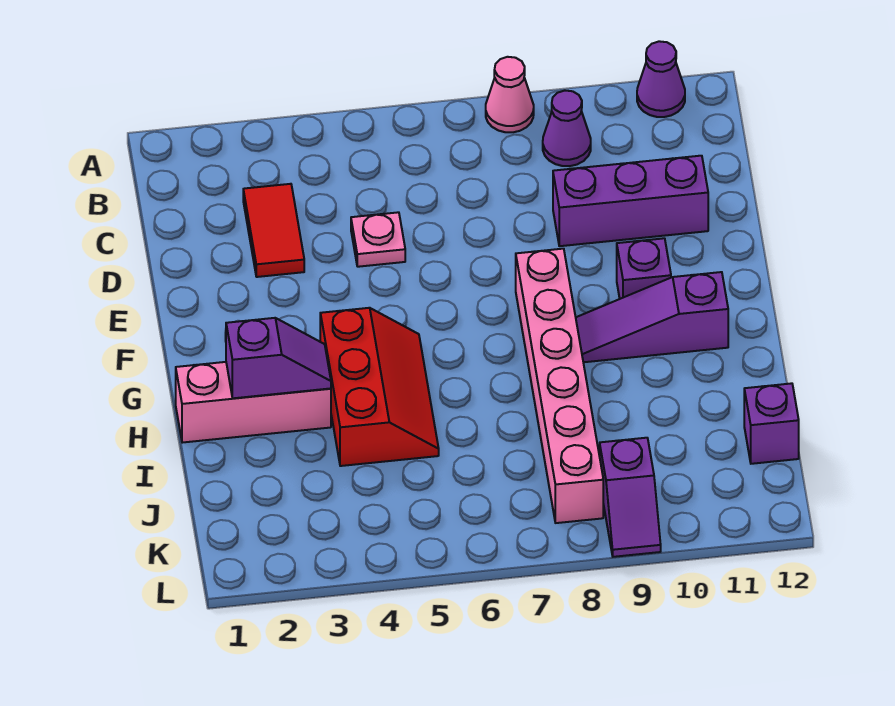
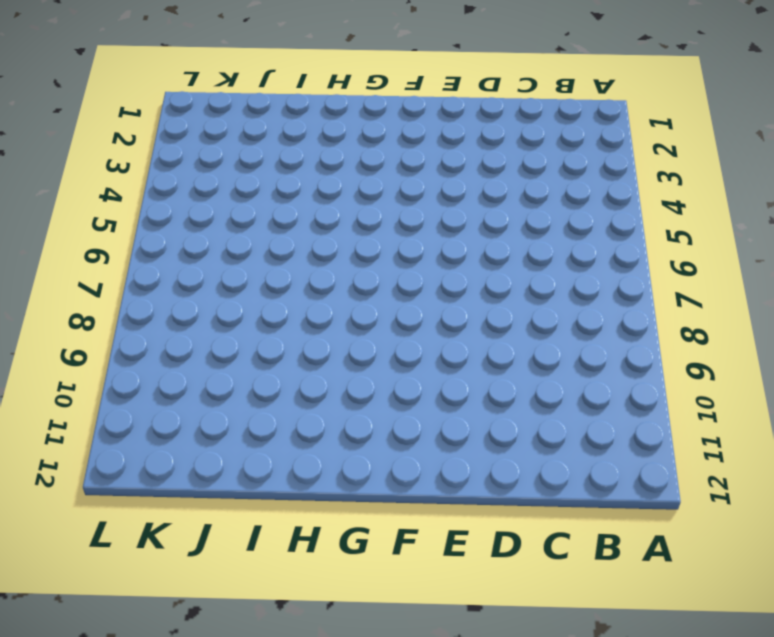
none -> pink 1x1 cone [486,57,534,132]
none -> purple 1x1 cone [637,41,685,117]
none -> purple 1x1 cone [543,91,591,166]

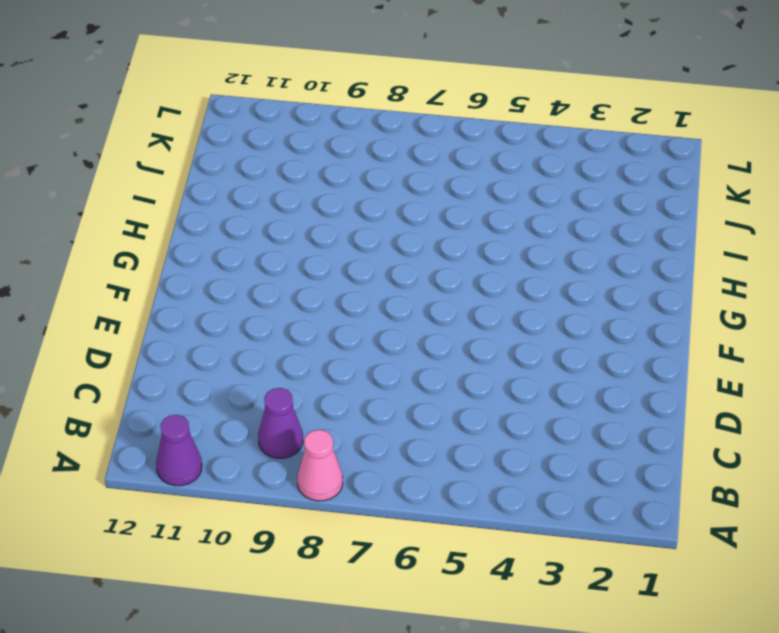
none -> red 1x2 tile [243,184,304,277]
none -> pink 1x1 plate [351,212,405,267]
none -> purple 1x3 brick [553,156,708,246]

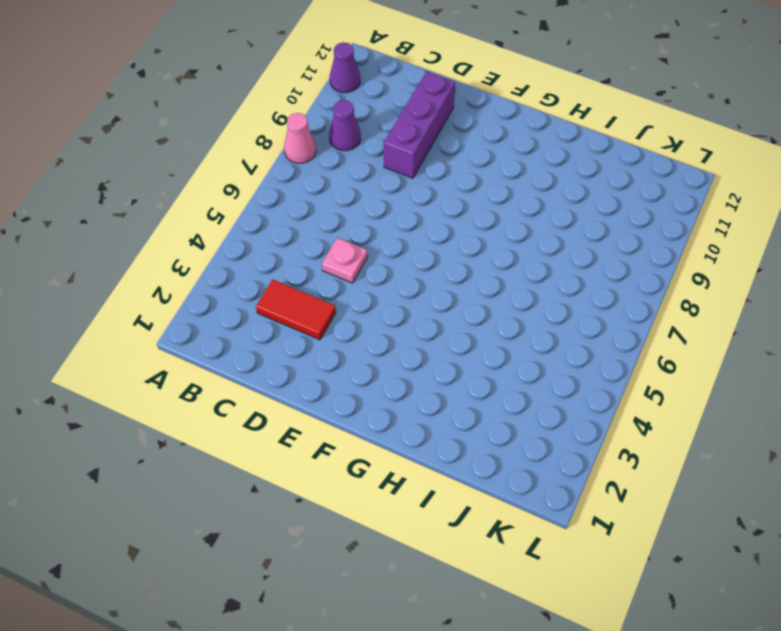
none -> pink 1x6 brick [516,249,603,523]
none -> purple 1x1 brick [617,238,671,299]
none -> red 2x3 slope [320,308,439,466]

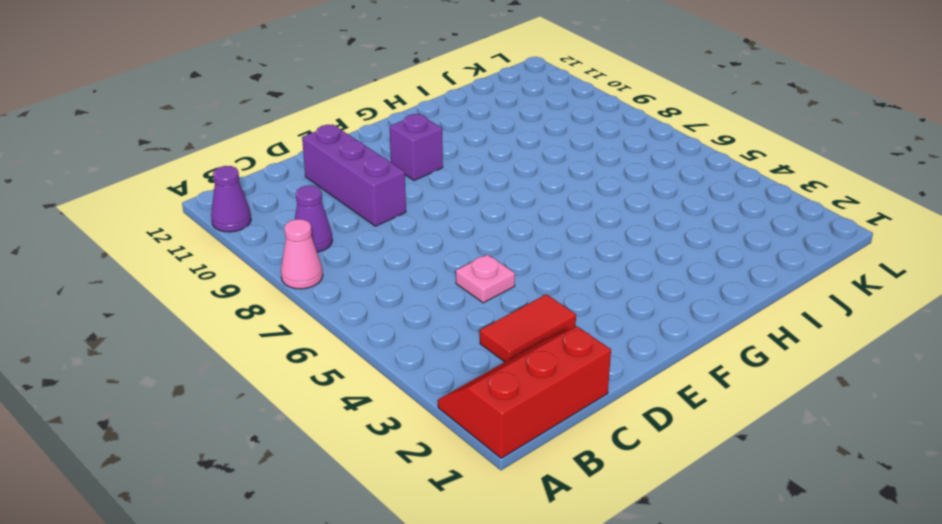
red 2x3 slope [438,327,611,458] -> red 2x3 slope moved to [320,308,439,466]
none -> pink 1x6 brick [516,249,603,523]
none -> purple 1x3 slope [576,272,728,362]
none -> pink 1x3 brick [176,362,331,443]

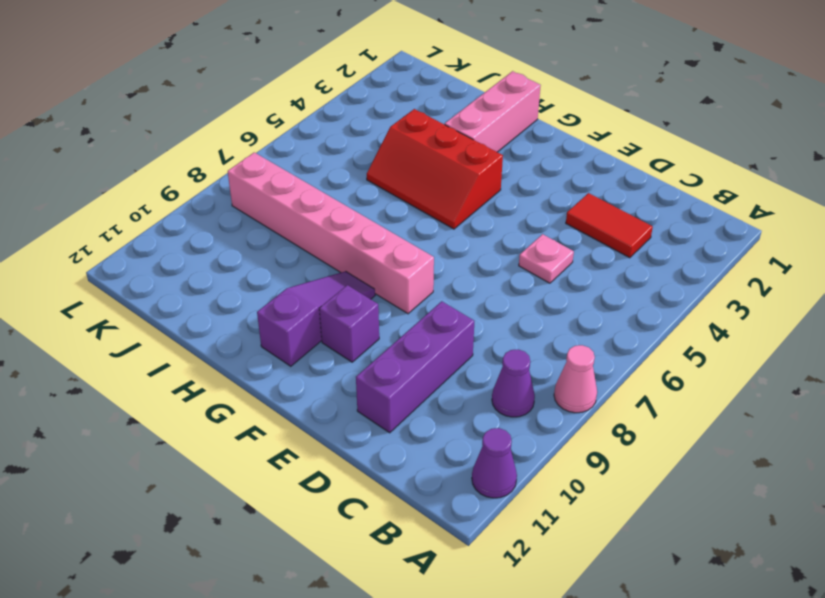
none -> purple 1x1 brick [744,383,799,464]
none -> purple 1x2 slope [600,438,661,557]
none -> purple 1x2 slope [226,318,331,398]

